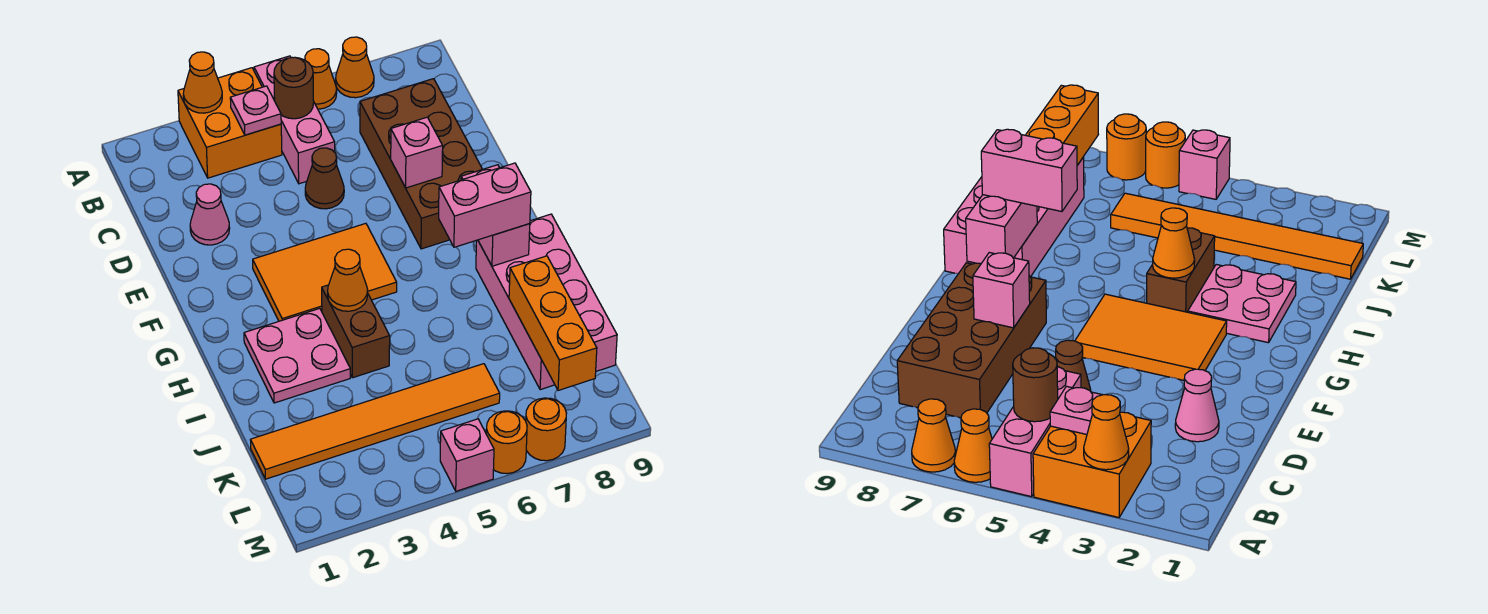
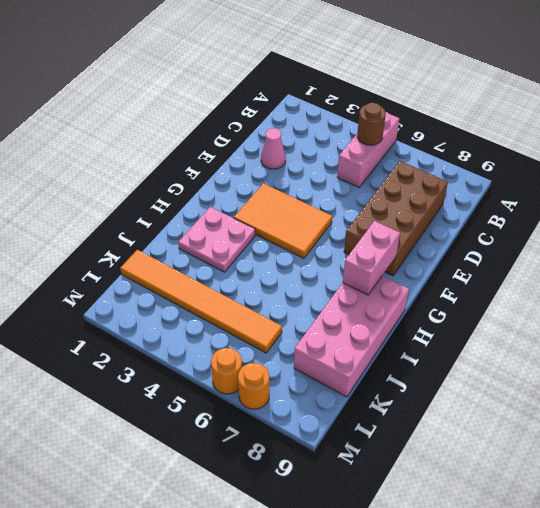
none -> orange 2x2 brick [178,68,282,178]
none -> orange 1x1 cone [305,49,337,109]
none -> orange 1x1 cone [336,37,374,98]

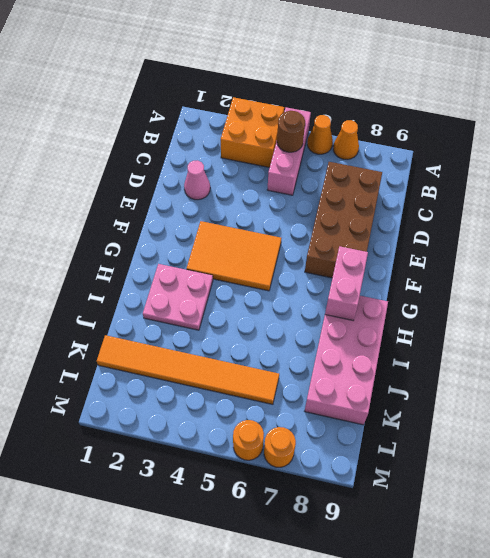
none -> brown 1x1 cone [305,148,344,209]
none -> brown 1x2 brick [322,285,390,378]
none -> pink 1x1 brick [440,419,494,491]

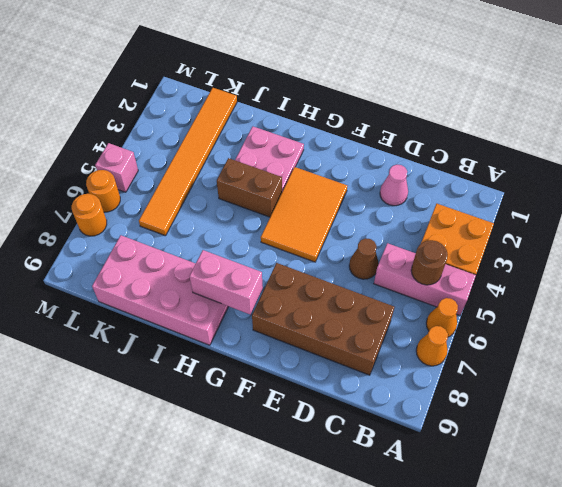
none -> orange 1x1 cone [183,52,222,113]
none -> pink 1x1 plate [230,86,281,135]
none -> pink 1x1 brick [391,117,443,188]

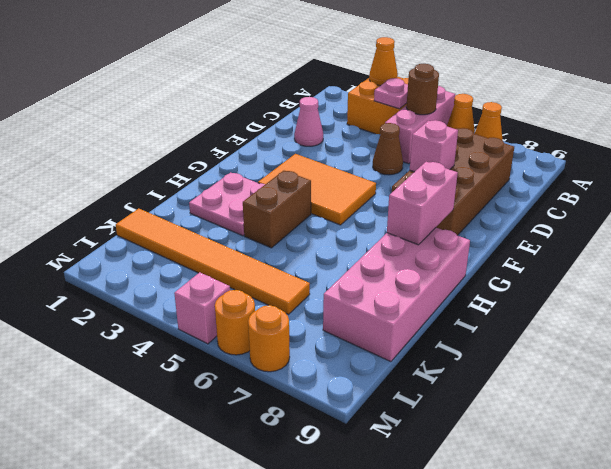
none -> orange 1x1 cone [328,249,368,311]
none -> orange 1x3 brick [509,256,597,390]
none -> pink 1x2 brick [439,163,531,247]

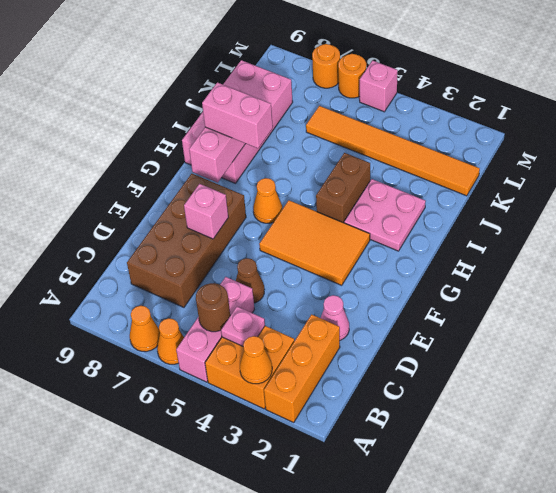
orange 1x3 brick [264,315,340,422] -> orange 1x3 brick moved to [509,256,597,390]
orange 1x1 cone [253,178,282,223] -> orange 1x1 cone moved to [328,249,368,311]

